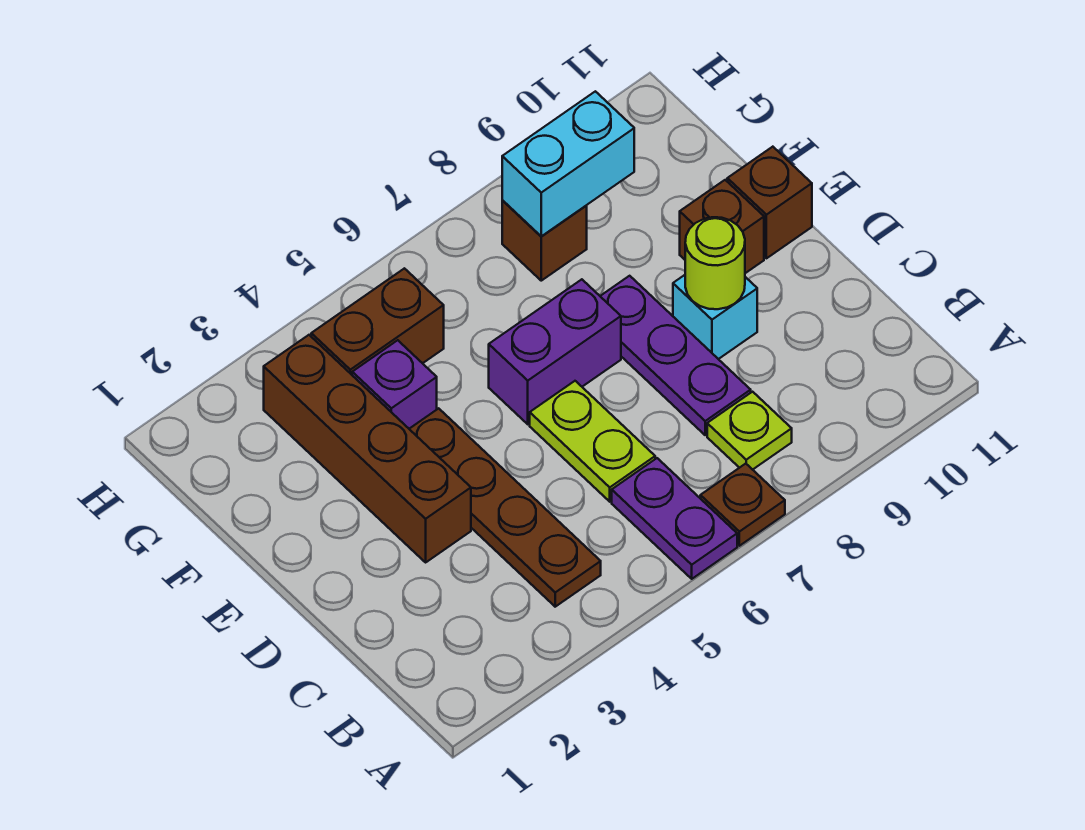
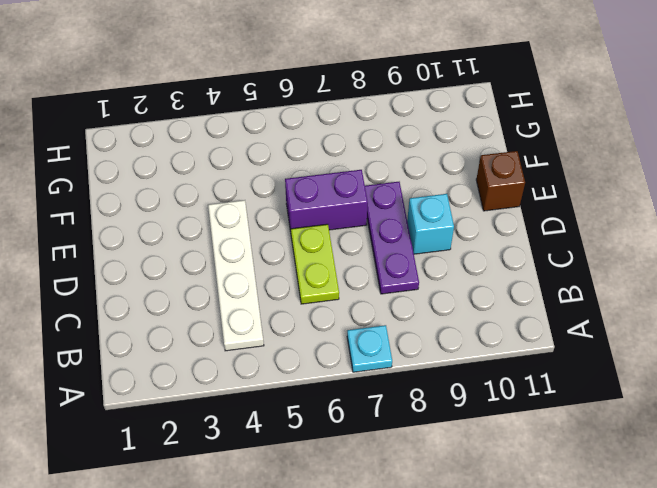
cyan 1x1 plate [347,325,392,372] -> brown 1x1 plate [700,464,785,546]
white 1x4 plate [208,200,264,351] -> brown 1x4 plate [410,408,601,607]
none -> purple 1x2 plate [612,458,737,579]
none -> lime 1x1 plate [707,392,792,470]
none -> brown 1x4 brick [264,335,471,562]

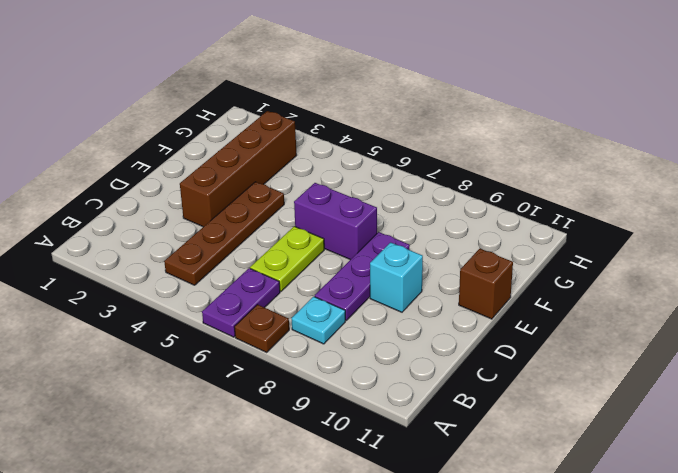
cyan 1x1 plate [291,297,345,344] -> lime 1x1 plate [707,392,792,470]
none -> brown 1x1 brick [680,180,764,273]
none -> purple 1x1 brick [352,340,437,429]
none -> brown 1x2 brick [311,268,444,375]

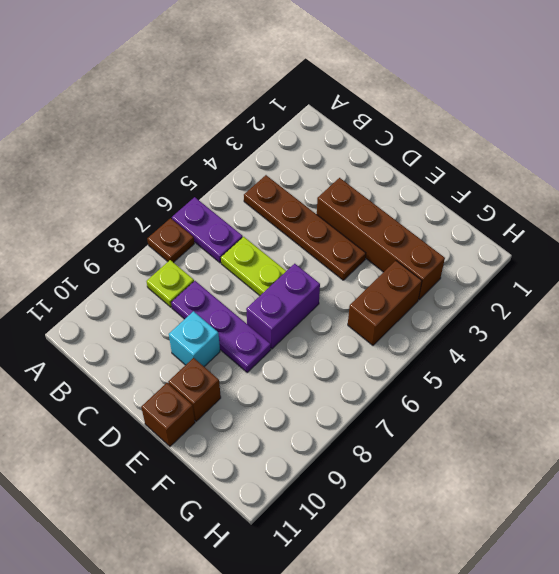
none -> purple 1x1 brick [352,340,437,429]
none -> brown 1x1 brick [502,200,587,281]
none -> lime 1x1 round brick [685,217,745,309]

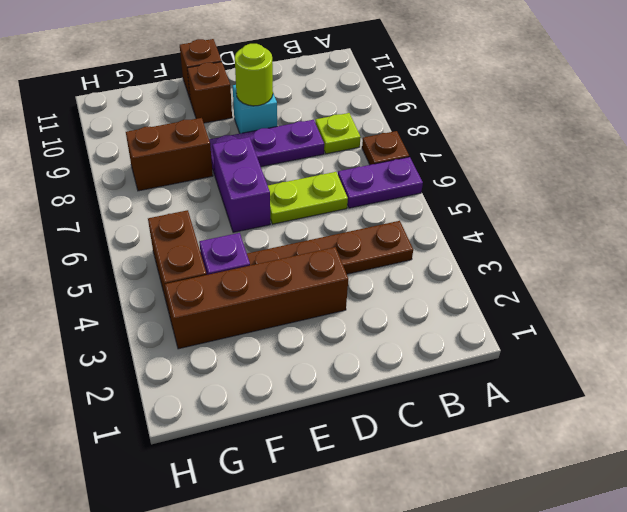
brown 1x2 brick [126,118,213,191] -> brown 1x1 brick [502,200,587,281]
none -> cyan 1x2 brick [502,91,634,236]

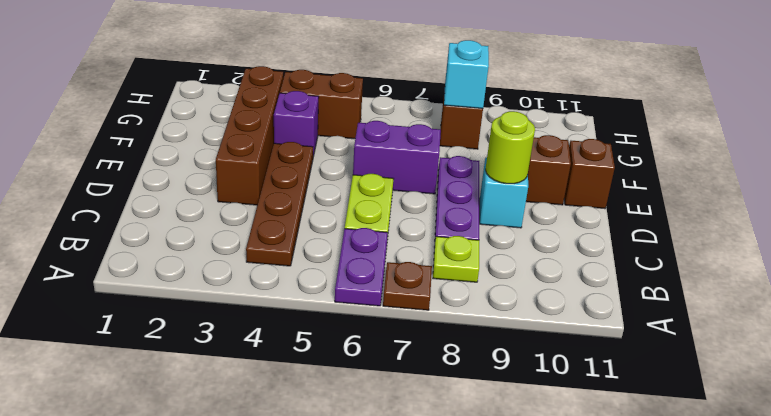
cyan 1x1 brick [444,40,489,109] -> cyan 1x2 brick [502,91,634,236]

